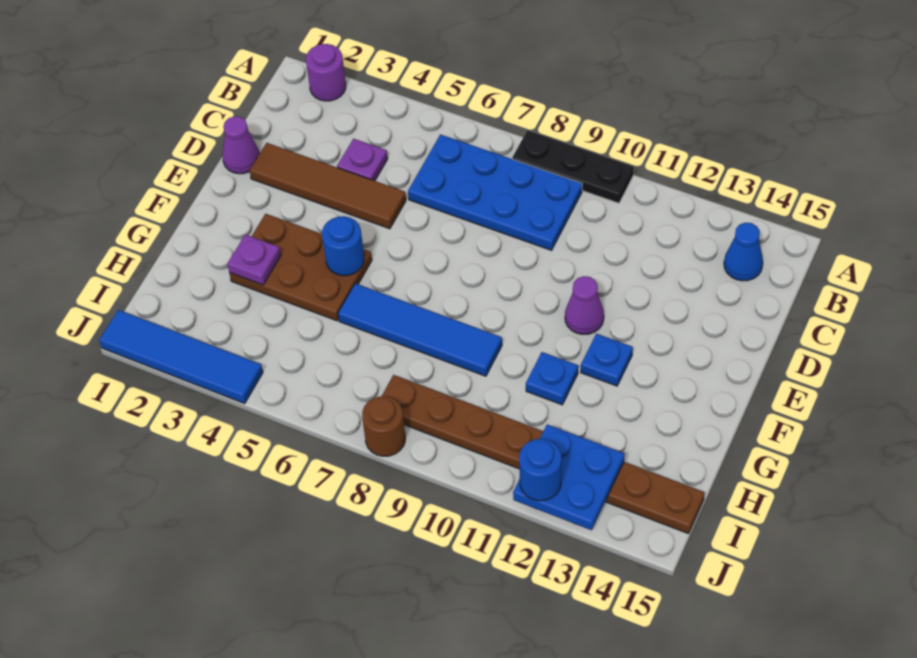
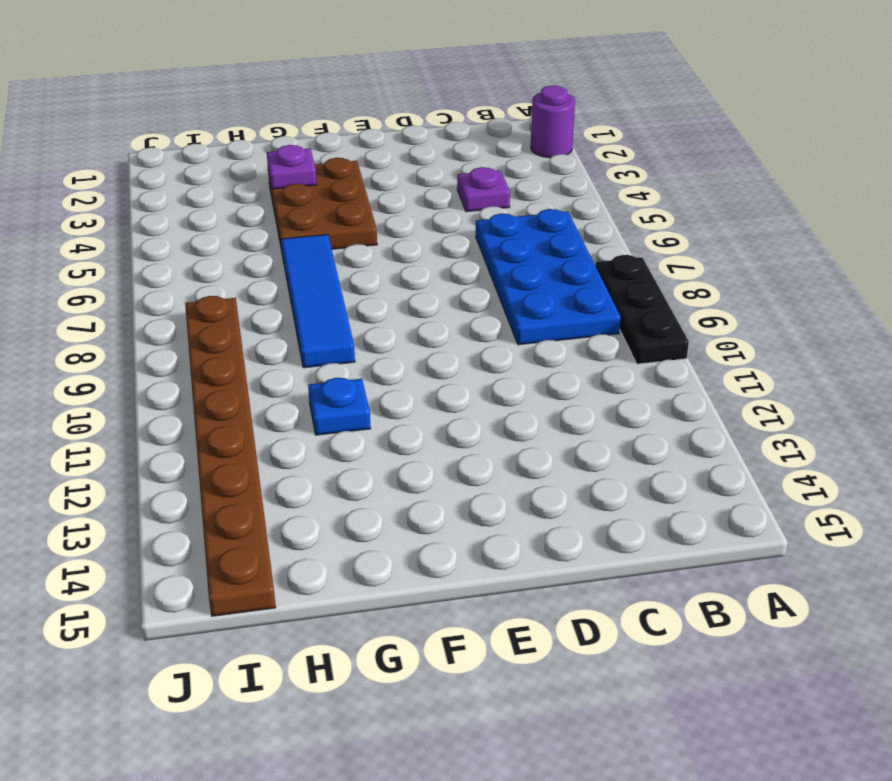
none -> blue 1x1 cone [724,223,763,281]
none -> purple 1x1 cone [223,116,260,174]
none -> brown 1x4 tile [250,143,406,229]

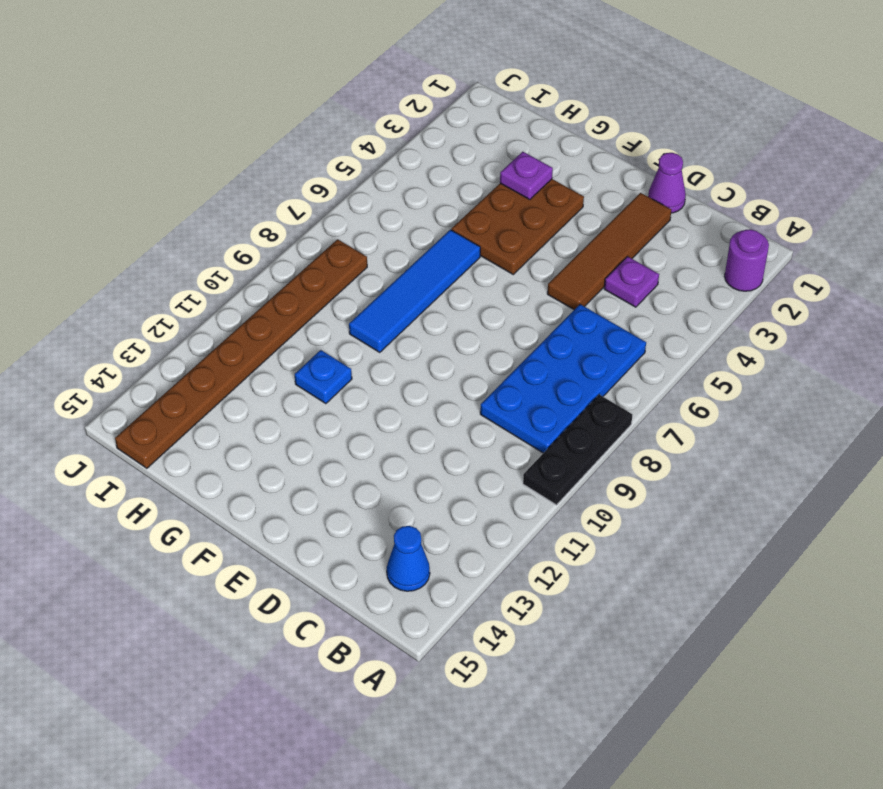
none -> purple 1x1 cone [565,276,604,334]
none -> blue 1x1 plate [581,334,633,386]
none -> blue 1x4 tile [99,310,263,404]

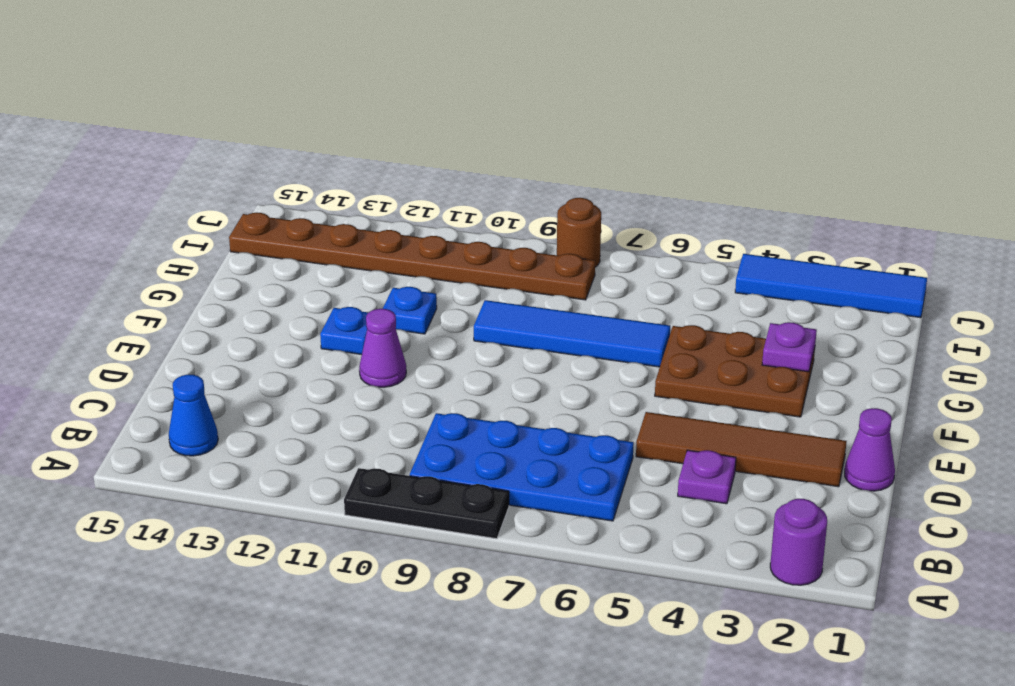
none -> blue 1x1 round brick [322,216,364,276]
none -> blue 2x2 plate [513,424,625,530]
none -> blue 1x1 round brick [519,439,562,501]

